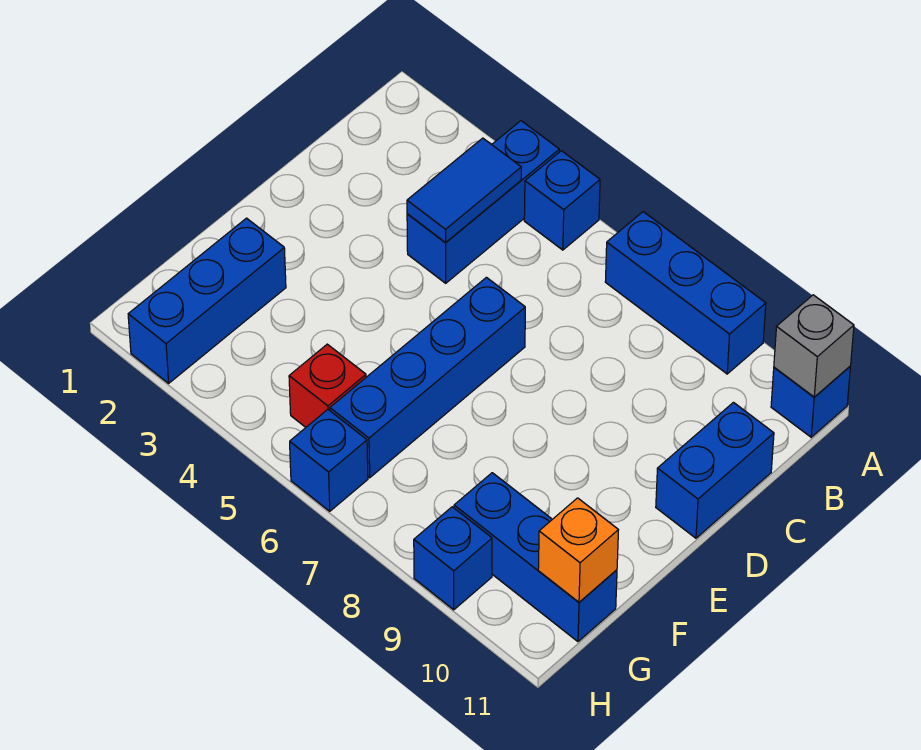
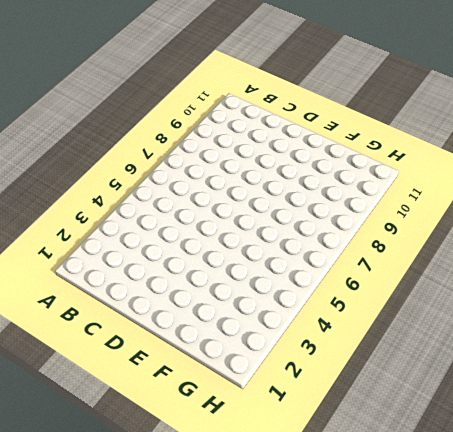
none -> blue 1x3 brick [407,121,559,283]
none -> blue 1x1 brick [524,151,600,250]
none -> blue 1x3 brick [605,212,766,374]

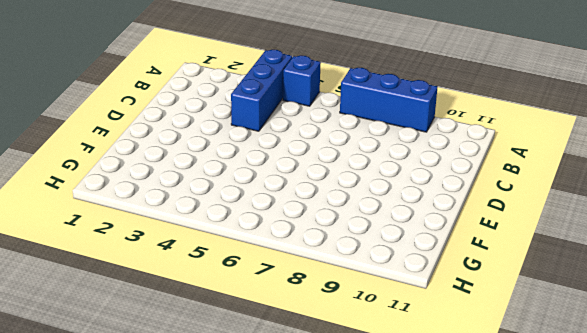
none -> blue 1x1 brick [771,366,851,437]
none -> blue 1x2 brick [656,403,774,538]
none -> blue 1x4 brick [330,277,525,478]

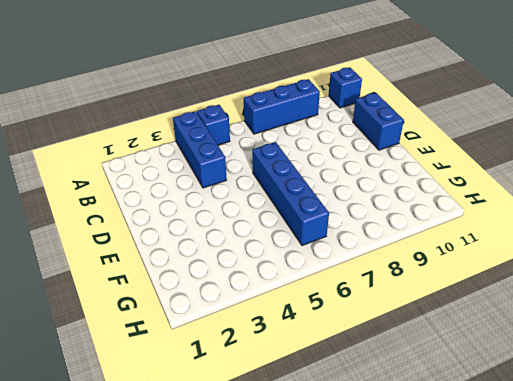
none -> blue 1x3 brick [128,218,286,383]
none -> red 1x1 brick [289,344,366,427]
none -> blue 1x3 brick [454,473,617,642]

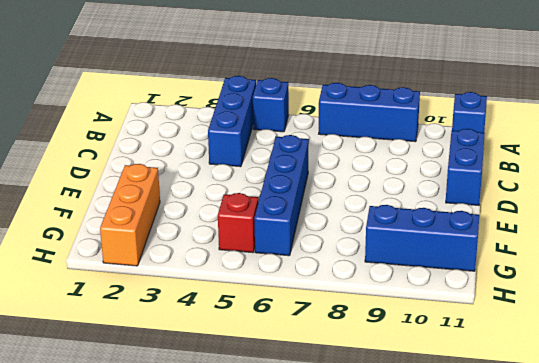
orange 1x3 brick [100,164,160,266] -> blue 1x3 brick [128,218,286,383]
none -> blue 1x1 brick [290,410,368,511]
none -> blue 1x1 brick [414,507,492,610]
none -> grey 1x1 brick [774,295,854,397]

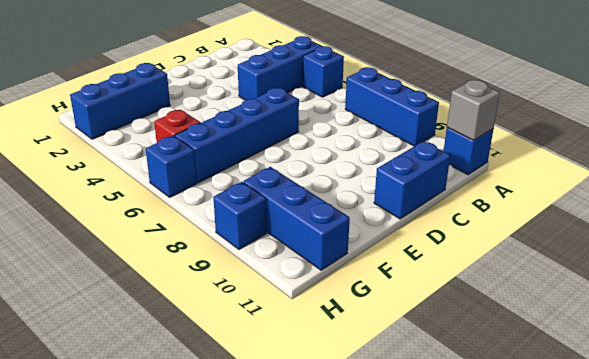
none -> blue 1x2 tile [407,138,521,242]
none -> orange 1x1 brick [538,498,618,602]

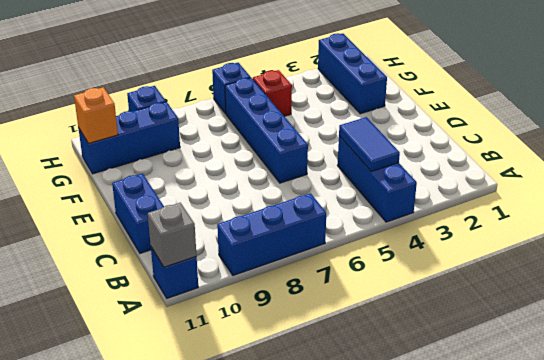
none -> blue 1x1 brick [524,151,600,250]

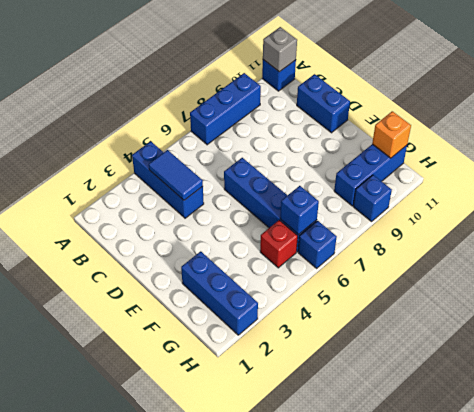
blue 1x1 brick [280,186,319,234] -> blue 1x1 brick moved to [524,151,600,250]

